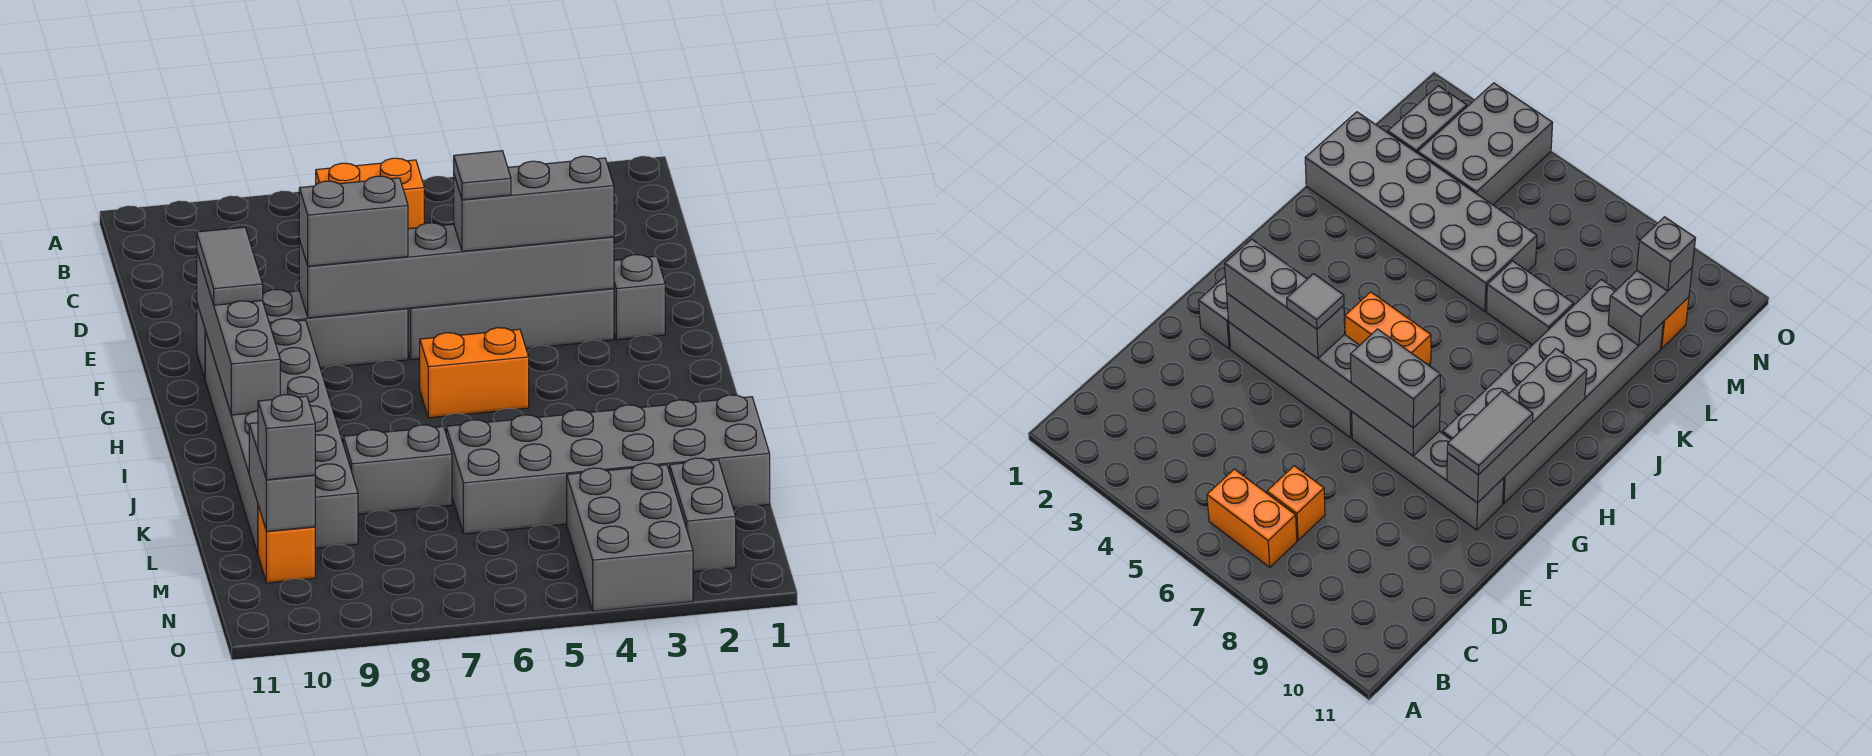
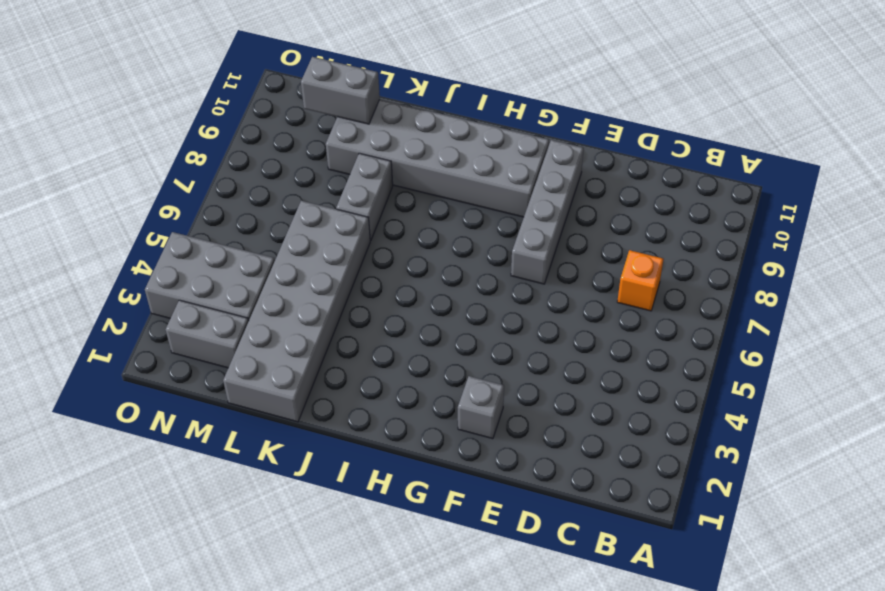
none -> orange 1x2 brick [316,158,424,229]
none -> grey 1x4 brick [408,288,614,360]
none -> orange 1x2 brick [420,328,529,418]

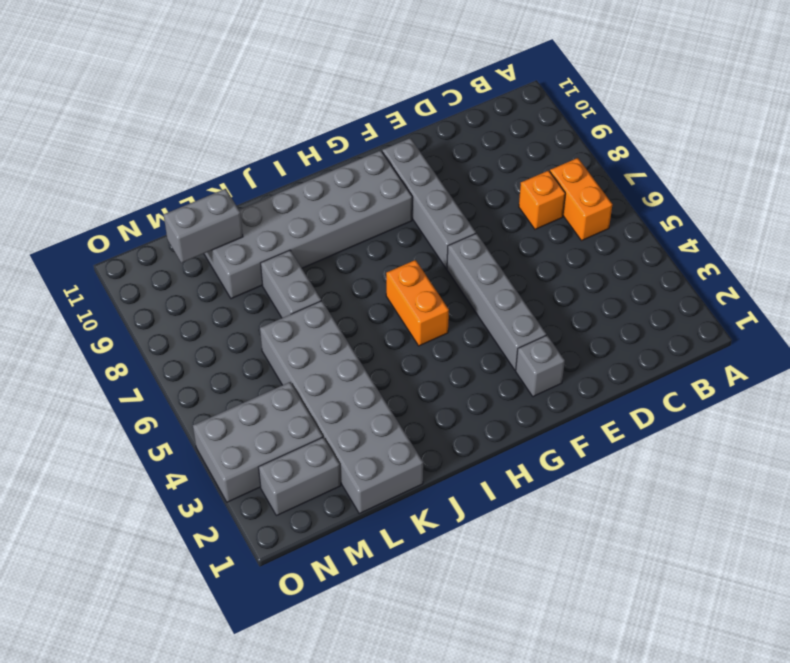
none -> orange 1x1 brick [258,505,315,583]
none -> grey 1x6 brick [299,223,614,318]
none -> grey 1x4 brick [197,252,280,415]

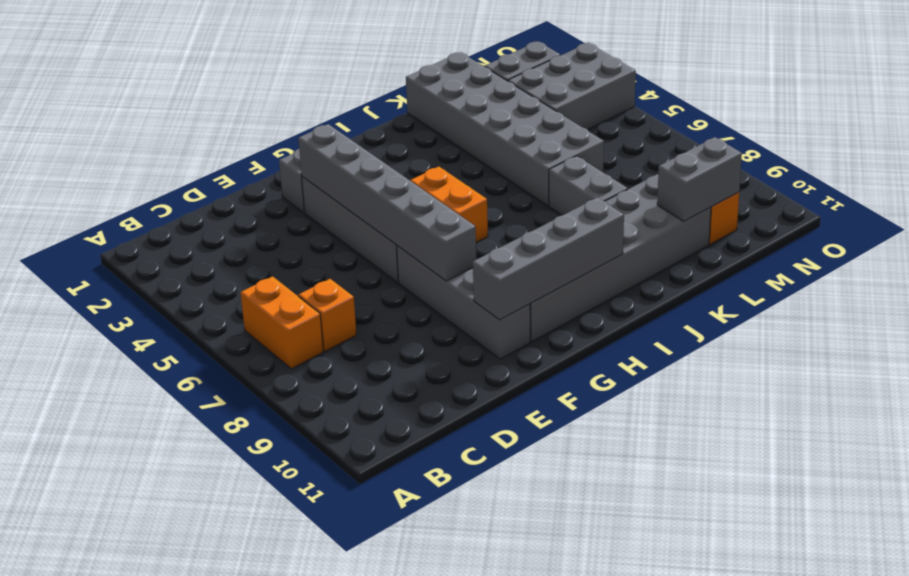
none -> grey 1x3 brick [454,156,614,251]
none -> grey 1x2 brick [299,176,408,266]
none -> grey 1x2 tile [197,227,263,305]

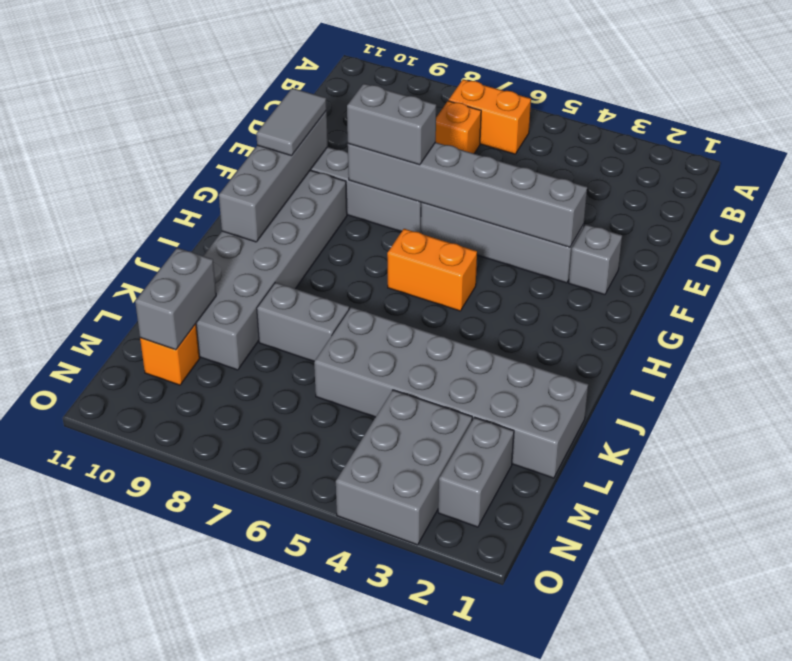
none -> grey 1x3 brick [454,156,614,251]
none -> grey 1x1 brick [258,395,315,480]
none -> grey 1x1 tile [454,151,511,200]

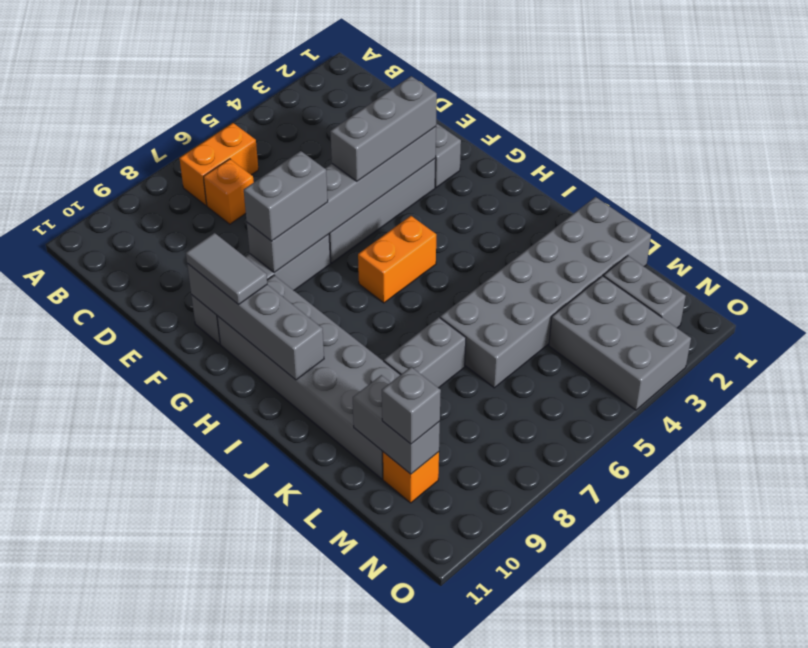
none -> grey 1x1 tile [454,151,511,200]

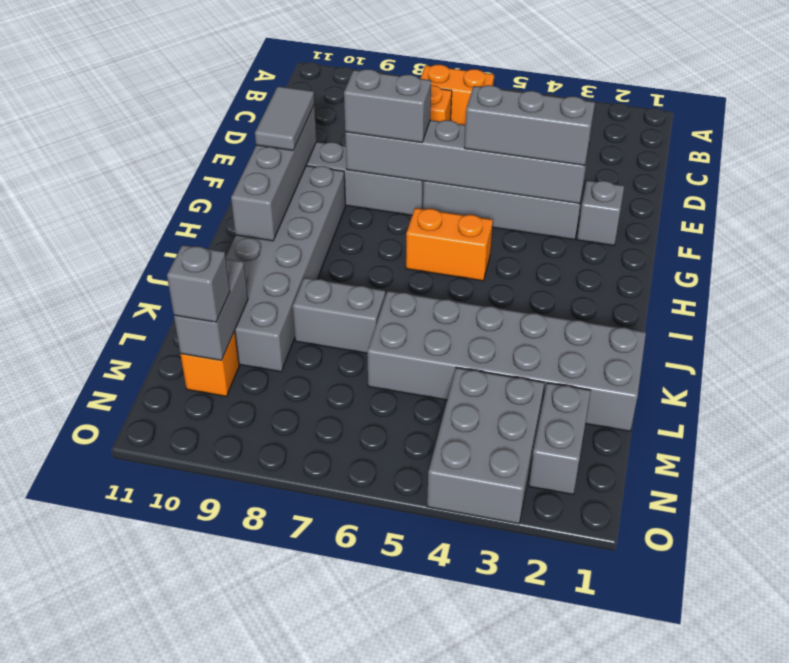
none -> grey 1x1 tile [454,151,511,200]

